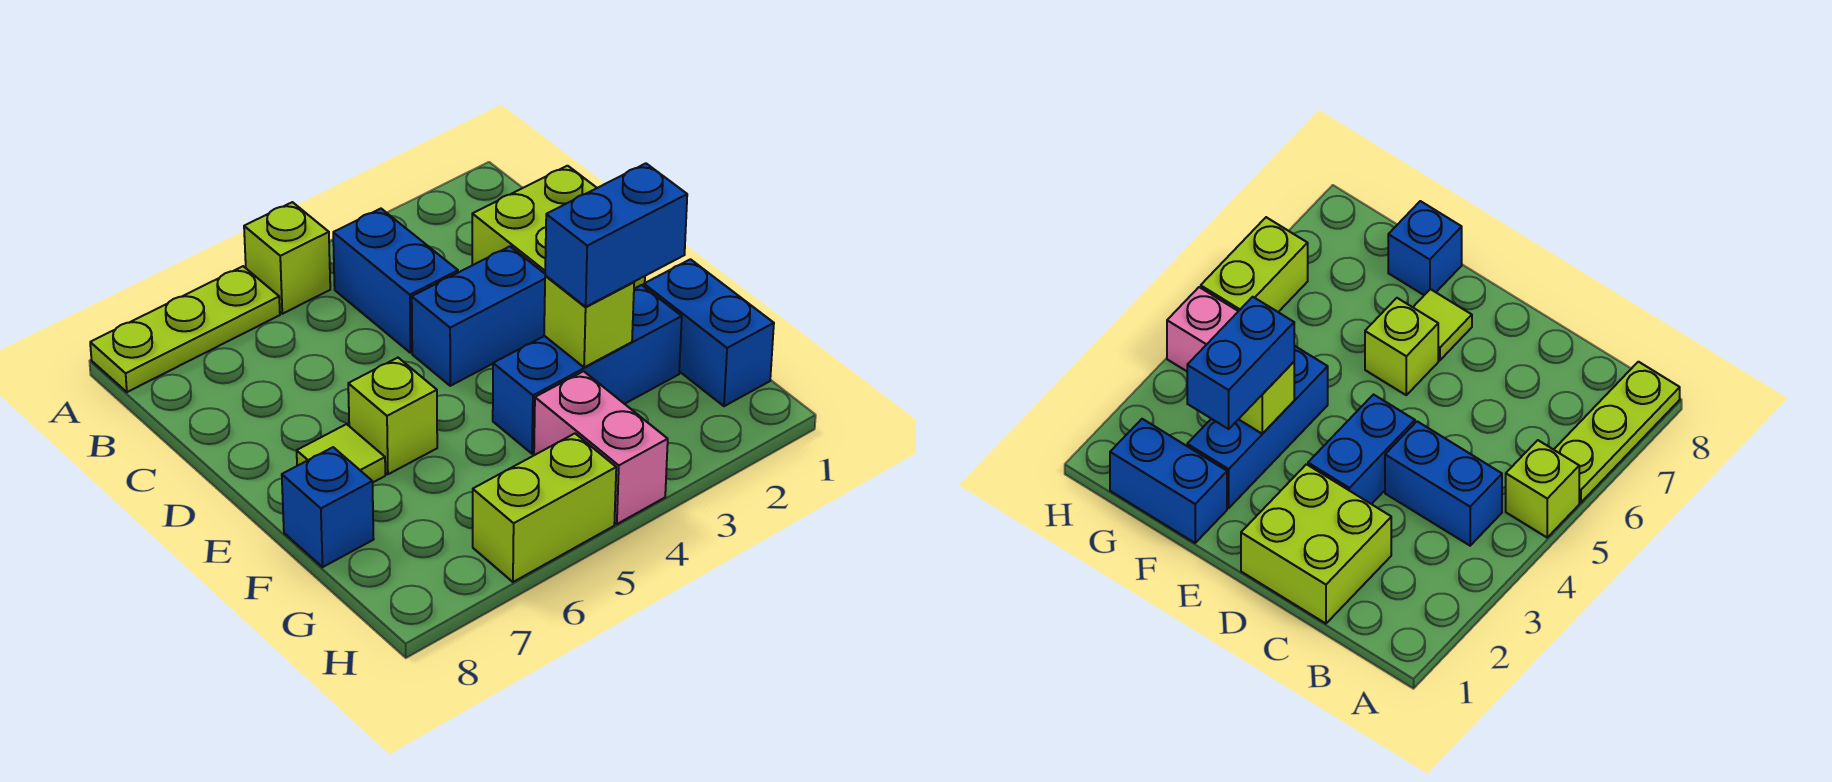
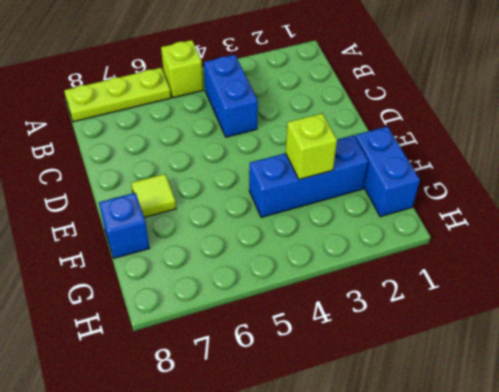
none -> lime 2x2 brick [472,166,645,289]
none -> blue 1x2 brick [412,246,546,386]
none -> lime 1x1 brick [348,358,437,474]

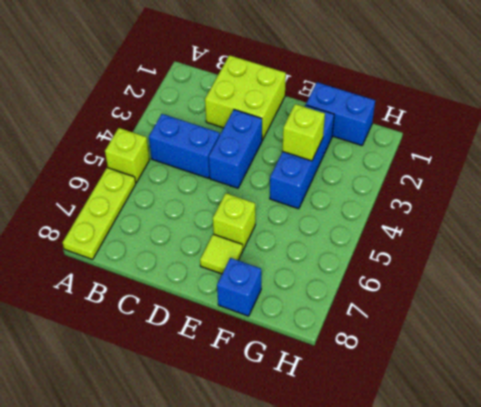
none -> pink 1x2 brick [534,371,668,524]
none -> lime 1x2 brick [473,434,616,582]
none -> blue 1x2 brick [545,163,687,307]

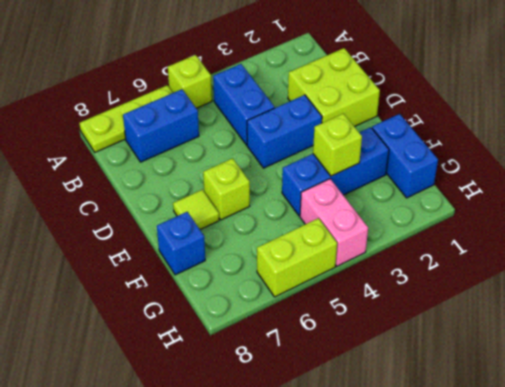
blue 1x2 brick [123,89,199,162] -> blue 1x2 brick moved to [545,163,687,307]

